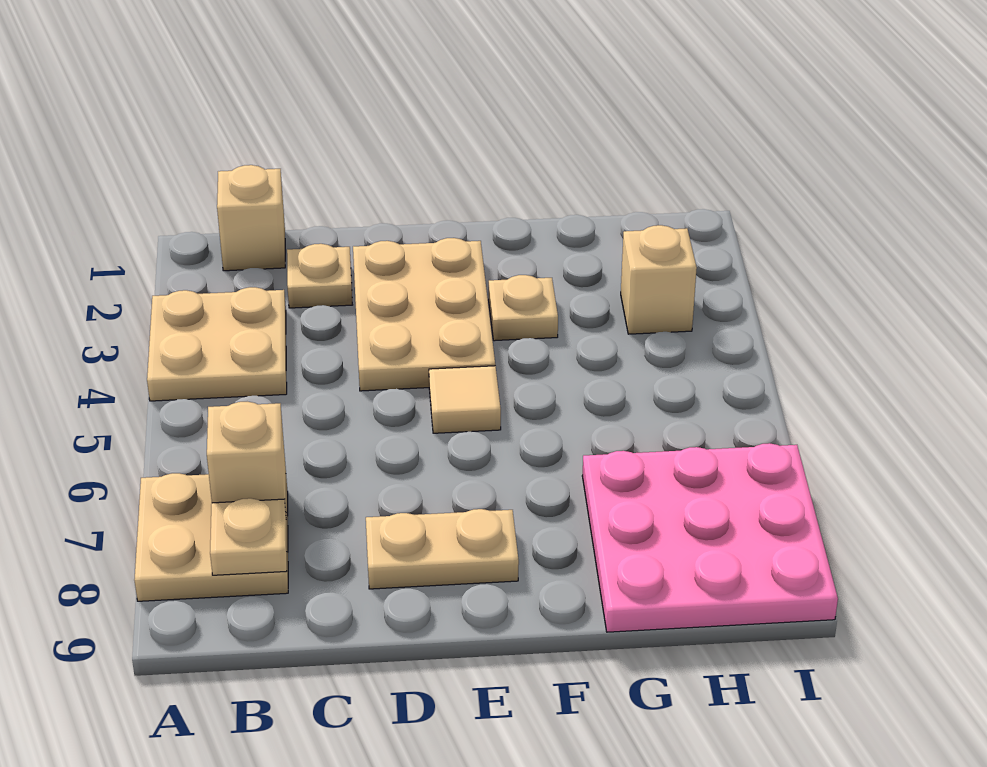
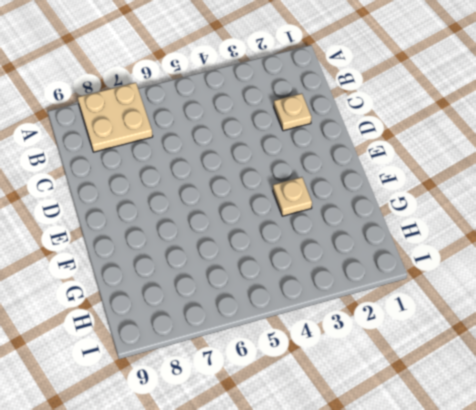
none -> tan 2x2 plate [147,287,287,401]
none -> tan 1x1 brick [217,165,285,271]
none -> tan 2x3 plate [353,238,495,391]

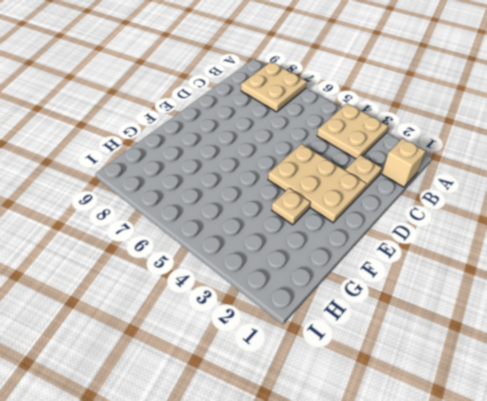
none -> tan 1x2 plate [366,509,519,589]
none -> tan 1x1 tile [429,366,501,433]
none -> pink 3x3 plate [582,443,838,632]

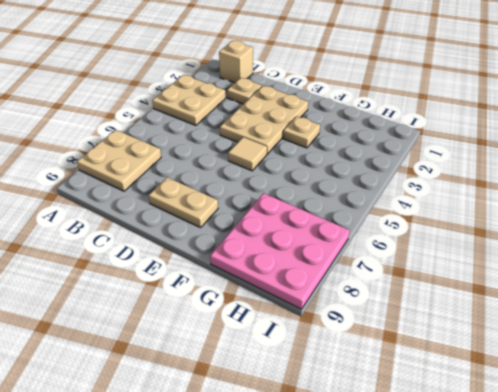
none -> tan 1x1 brick [621,225,697,334]
none -> tan 1x1 brick [207,402,286,511]
none -> tan 1x1 plate [210,498,287,575]

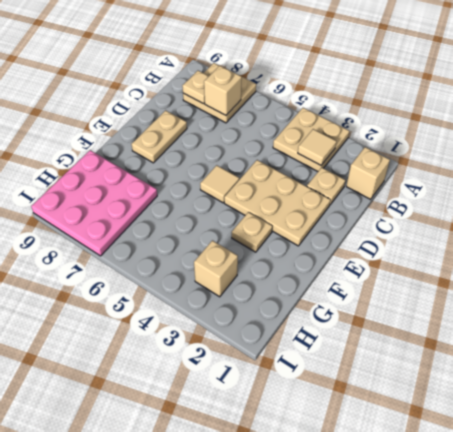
tan 1x1 tile [298,129,337,165] -> none

